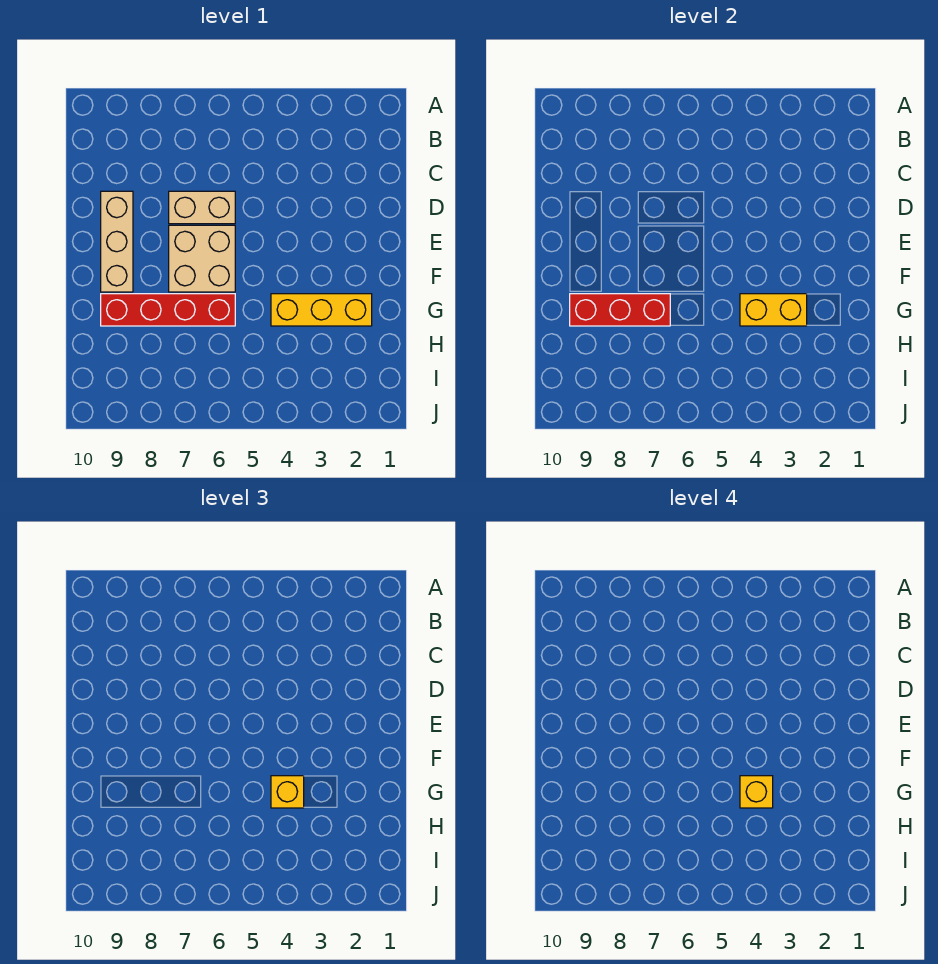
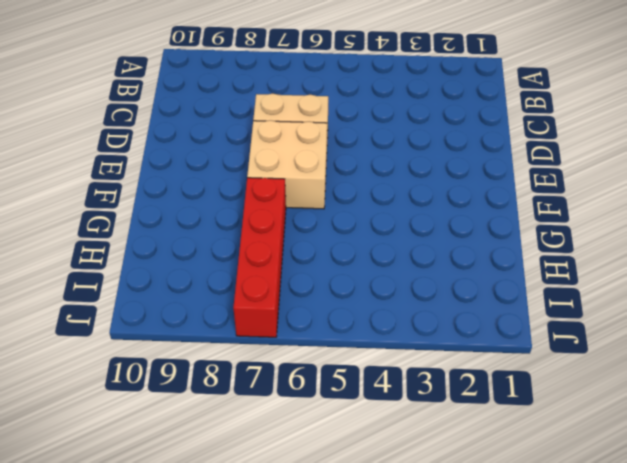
red 1x4 brick [233,178,286,337] -> red 1x4 brick turned to [101,294,235,326]
none -> tan 1x3 brick [101,191,133,292]
none -> yellow 1x3 brick [271,294,372,326]

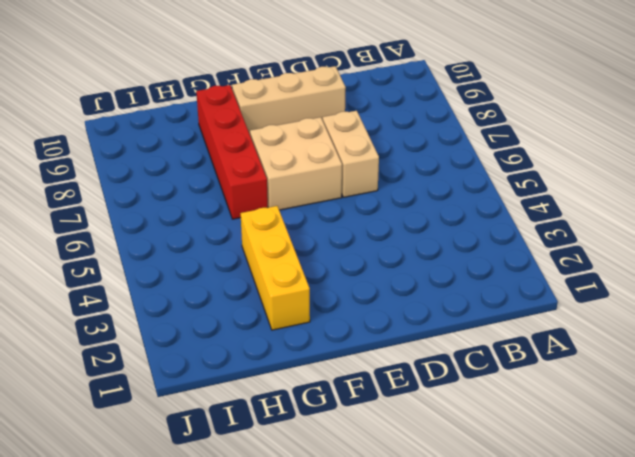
none -> yellow 1x2 brick [740,294,807,326]
none -> red 1x3 brick [570,294,670,326]

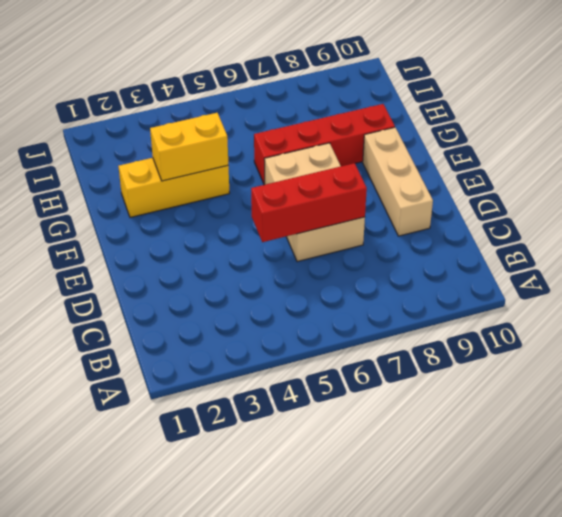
red 1x3 brick [251,163,367,242] -> red 1x3 brick moved to [570,294,670,326]
none -> yellow 1x1 brick [271,776,304,808]
none -> yellow 1x1 brick [740,776,773,808]

